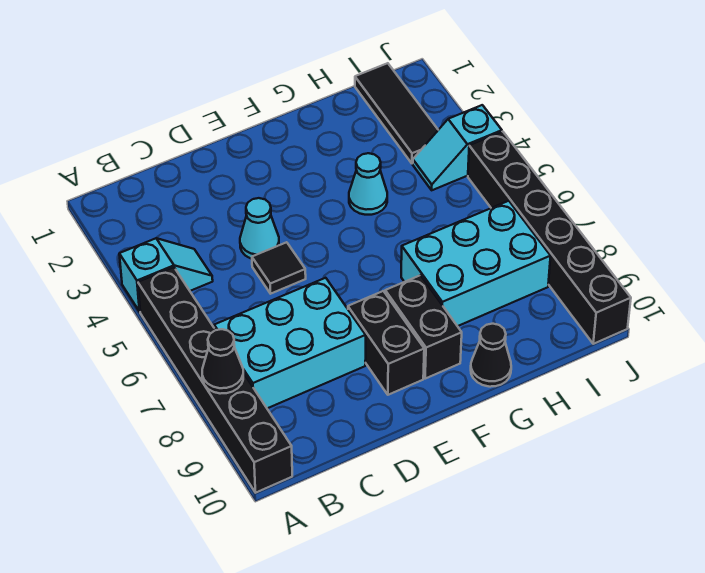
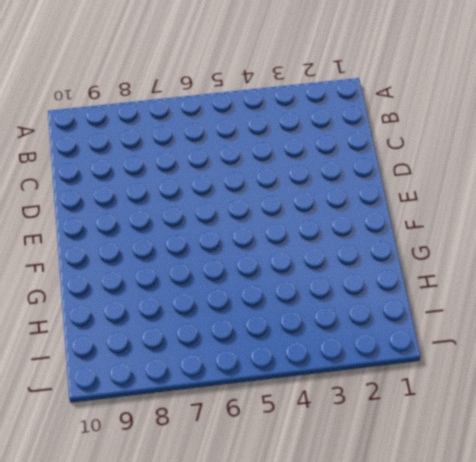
none -> cyan 1x2 slope [119,238,213,312]
none -> black 1x6 brick [138,267,292,493]
none -> cyan 2x3 brick [214,278,366,408]

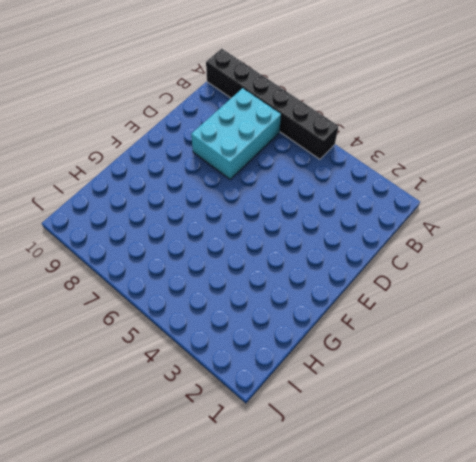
none -> cyan 1x2 slope [119,238,213,312]
none -> cyan 1x1 cone [240,198,279,259]
none -> black 1x1 tile [252,242,306,294]

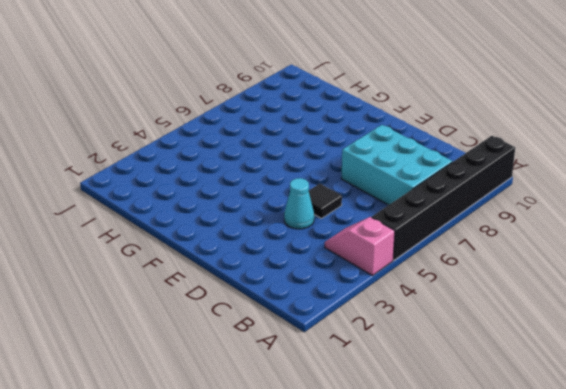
pink 1x2 slope [325,217,395,276] -> cyan 1x2 slope [119,238,213,312]
none -> black 1x2 brick [348,291,424,395]
none -> black 1x2 brick [385,275,462,379]
none -> cyan 1x1 cone [349,153,387,215]

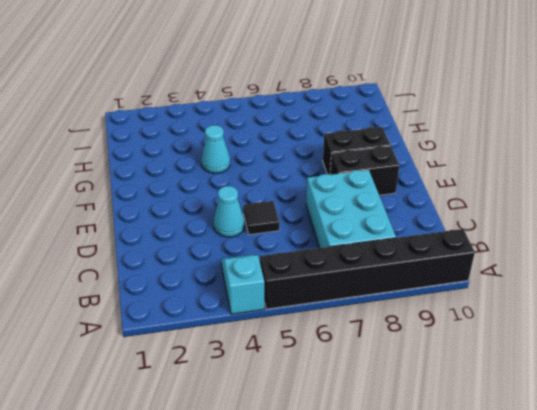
none -> cyan 2x3 brick [401,201,551,326]
none -> black 1x1 cone [471,324,511,387]
none -> black 1x3 tile [355,63,438,163]

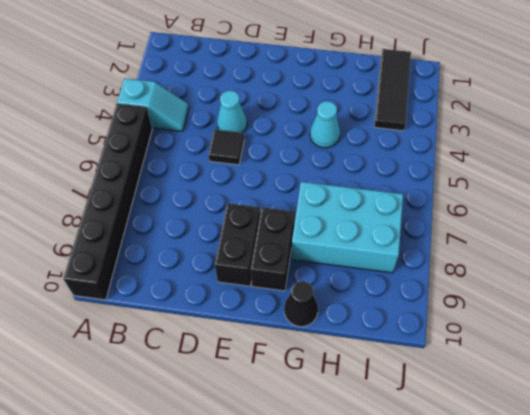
none -> cyan 2x3 brick [214,278,366,408]
none -> cyan 1x2 slope [413,105,502,190]
none -> black 1x6 brick [468,132,631,344]

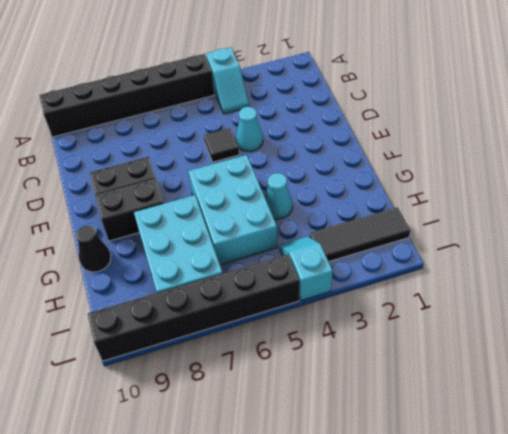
cyan 2x3 brick [188,155,277,264] -> cyan 2x3 brick moved to [214,278,366,408]
none -> black 1x1 cone [202,329,243,394]

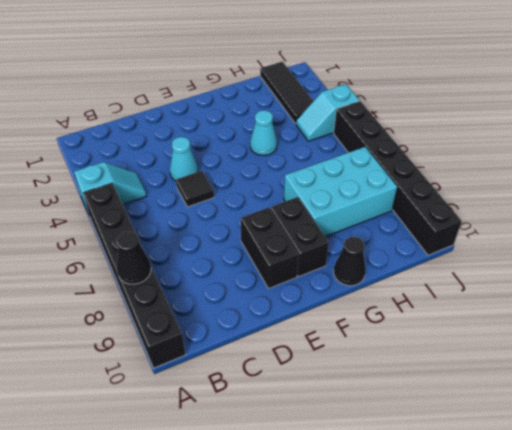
none -> cyan 2x3 brick [214,278,366,408]

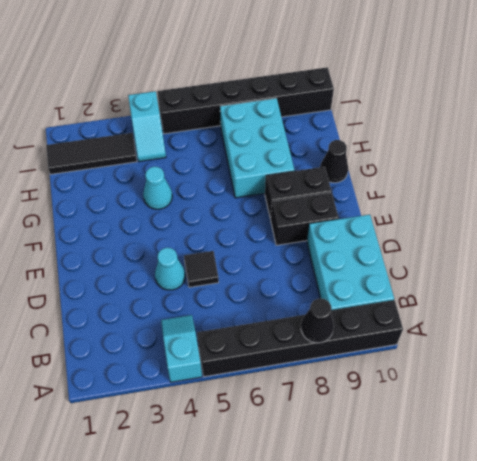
cyan 2x3 brick [307,215,394,310] -> cyan 2x3 brick moved to [214,278,366,408]

